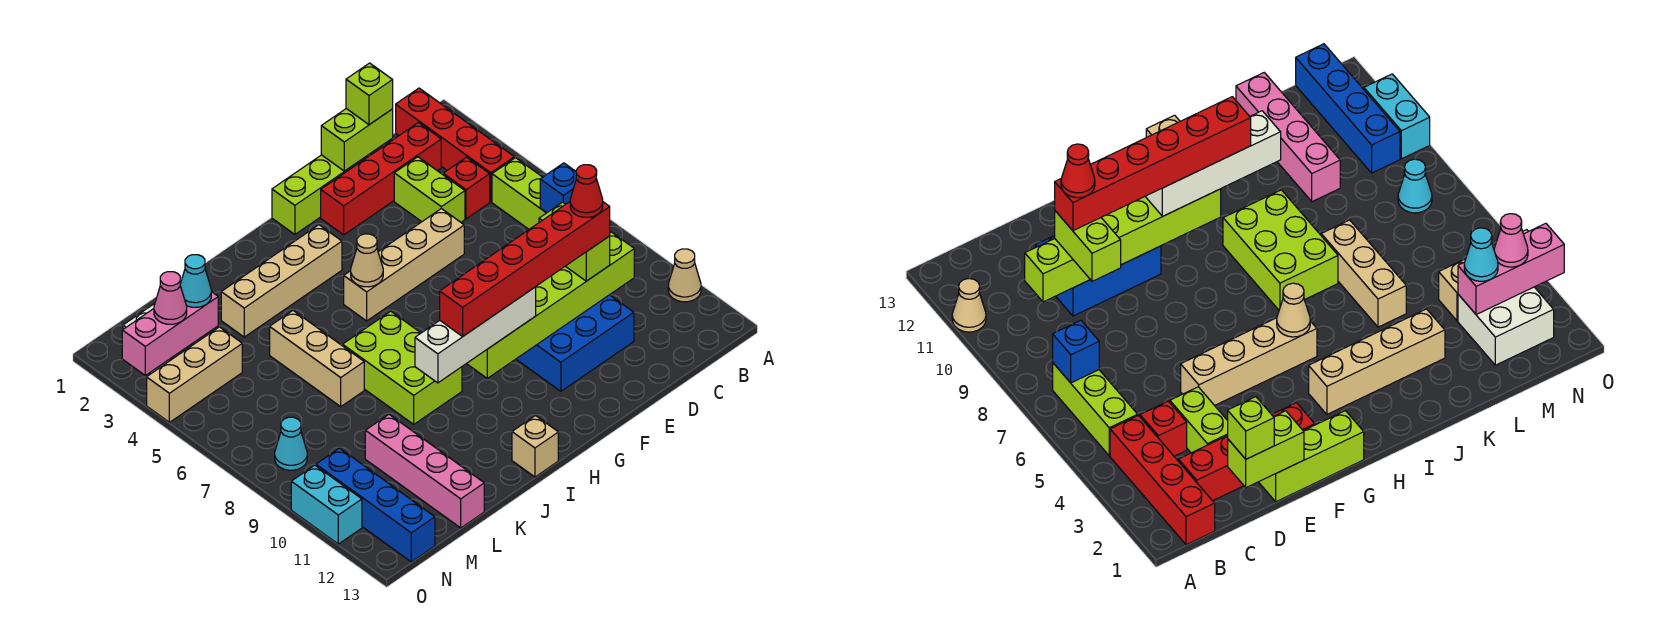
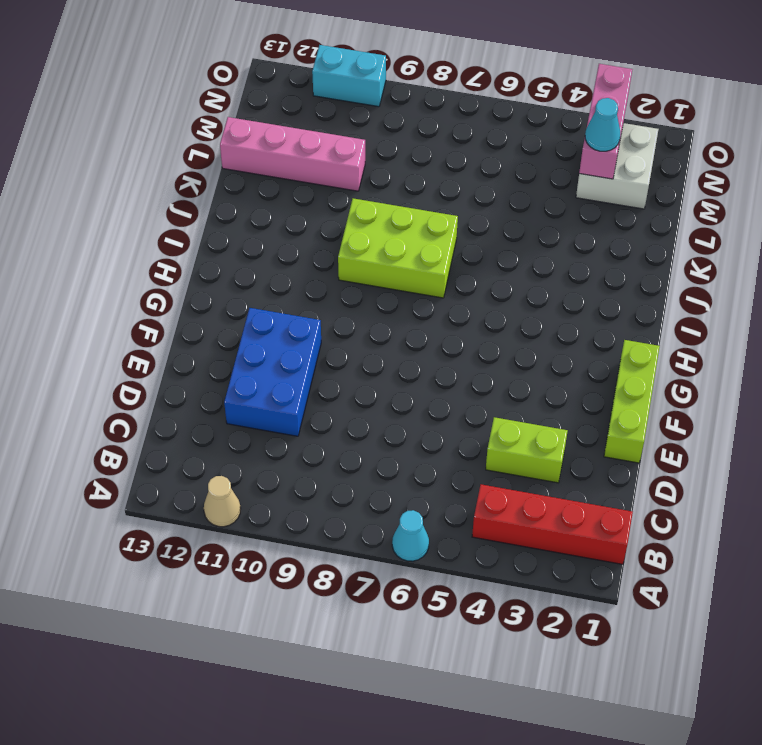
cyan 1x1 cone [392,510,429,561] -> cyan 1x1 cone moved to [275,417,307,470]
none -> lime 1x3 brick [492,158,546,229]
none -> red 1x4 brick [321,123,441,235]
none -> red 1x1 brick [443,157,490,219]
none -> tan 1x4 brick [344,209,464,321]

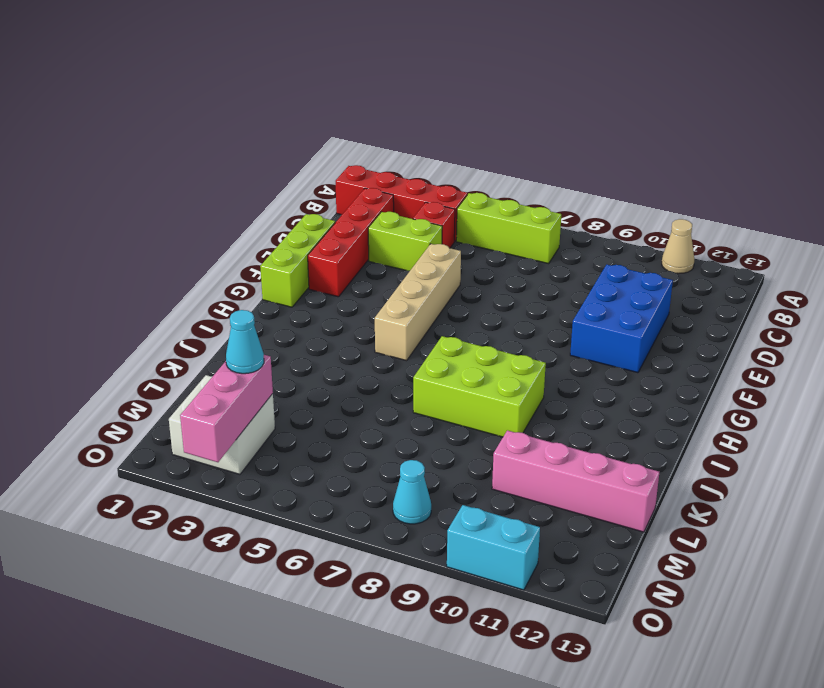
none -> tan 1x4 brick [221,225,342,337]
none -> tan 1x1 brick [512,416,558,477]
none -> tan 1x3 brick [270,311,364,407]
none -> tan 1x3 brick [147,327,242,422]

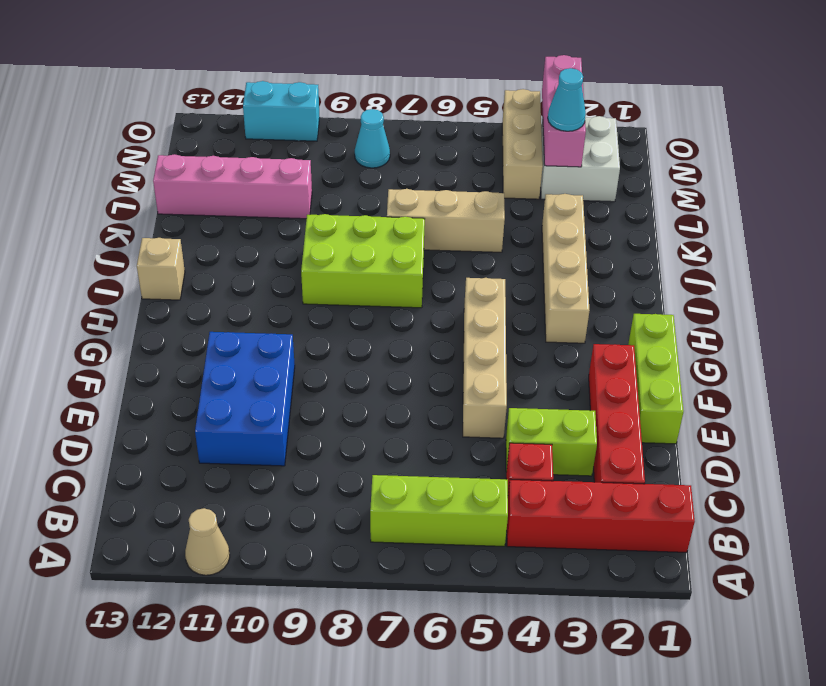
none -> blue 1x4 brick [316,448,435,562]
none -> blue 1x1 brick [540,163,576,213]
none -> lime 1x6 brick [467,232,634,378]
none -> lime 1x2 brick [321,109,393,171]

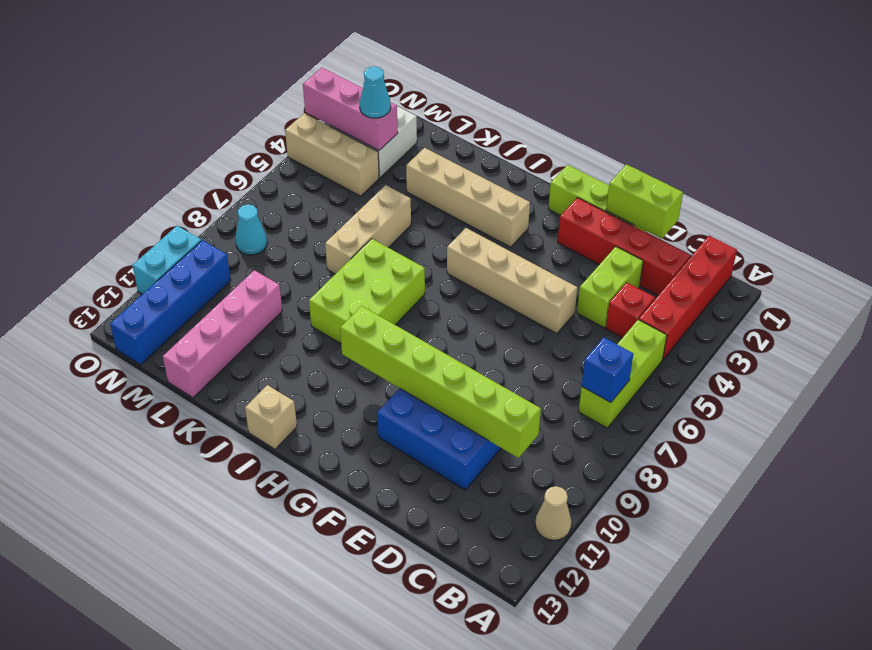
none -> tan 1x1 cone [351,234,383,287]
none -> lime 1x1 brick [346,63,393,125]
none -> lime 1x2 brick [539,202,610,281]
none -> white 1x4 brick [415,287,536,383]

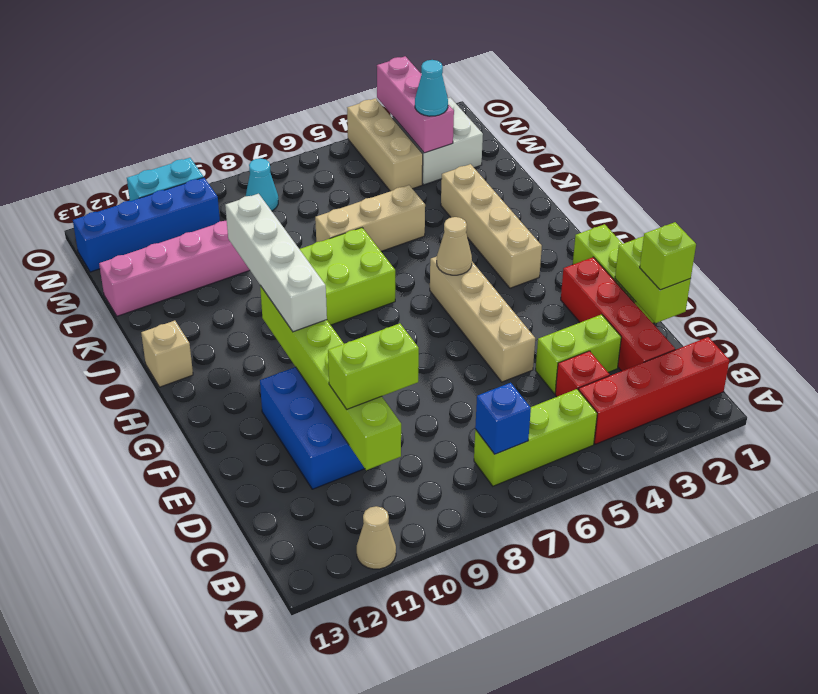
none -> pink 1x1 cone [154,272,187,324]
none -> red 1x6 brick [440,202,610,337]
none -> red 1x1 cone [570,165,603,217]

